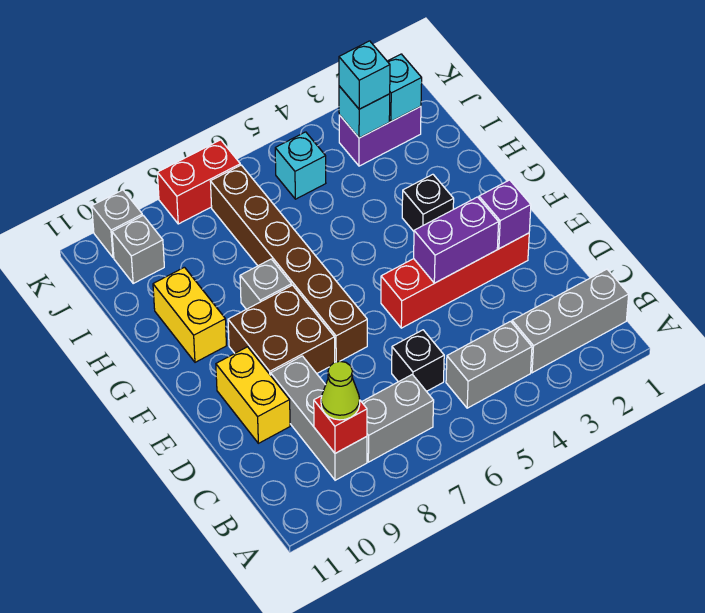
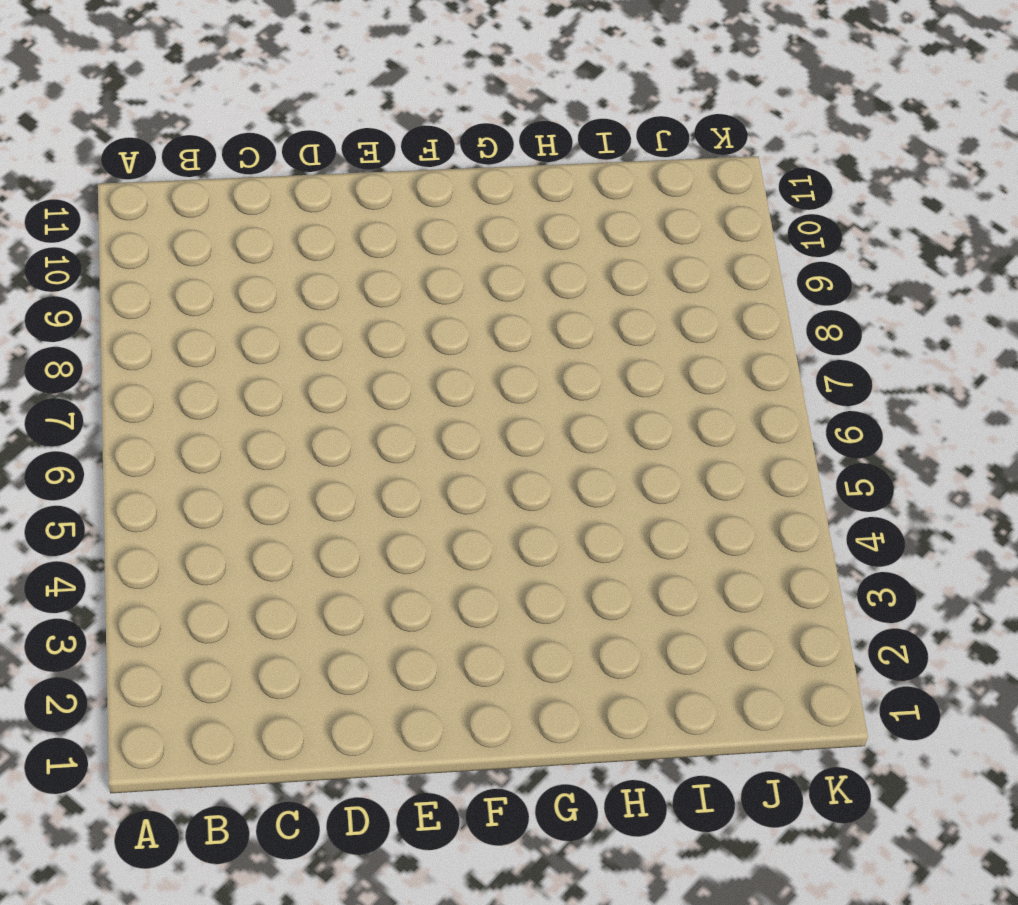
none -> grey 1x3 brick [512,269,629,373]
none -> grey 1x2 brick [446,321,532,408]
none -> grey 1x2 brick [362,374,434,462]

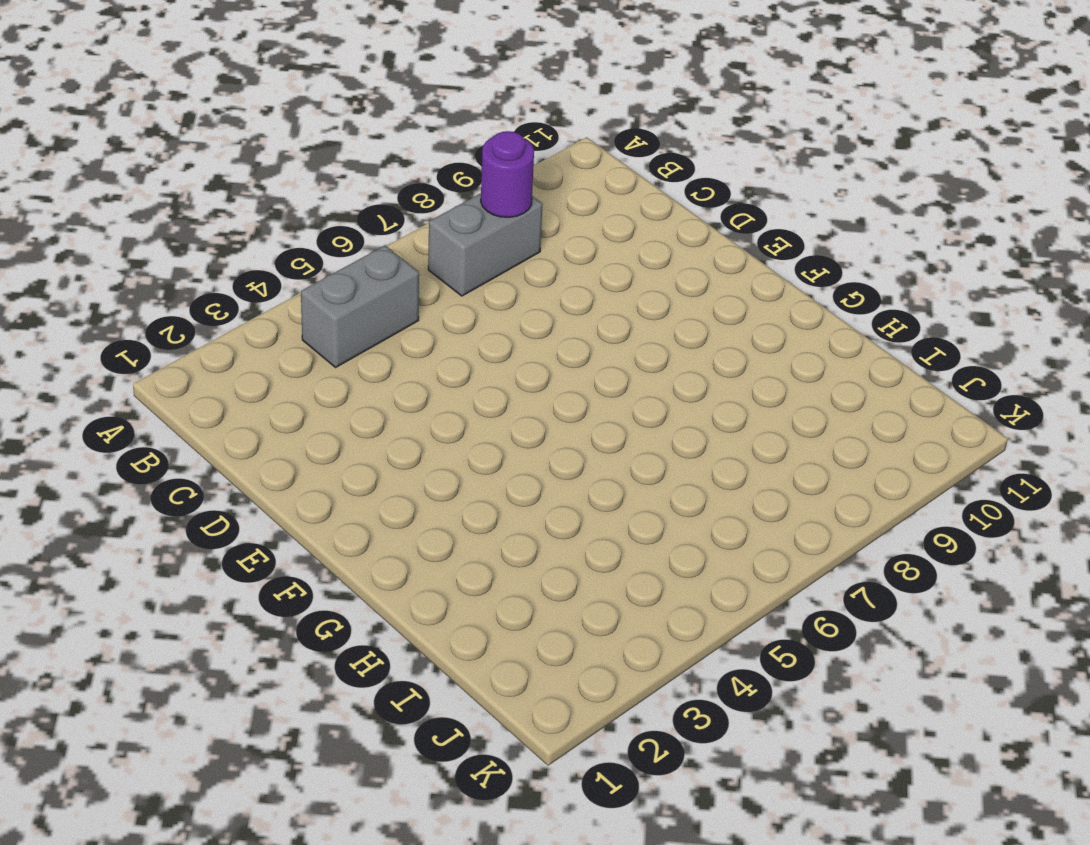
purple 1x1 round brick [481,131,534,217] -> none
none -> grey 1x3 brick [512,269,629,373]
none -> grey 1x3 brick [271,356,367,480]
none -> black 1x1 brick [392,330,444,391]

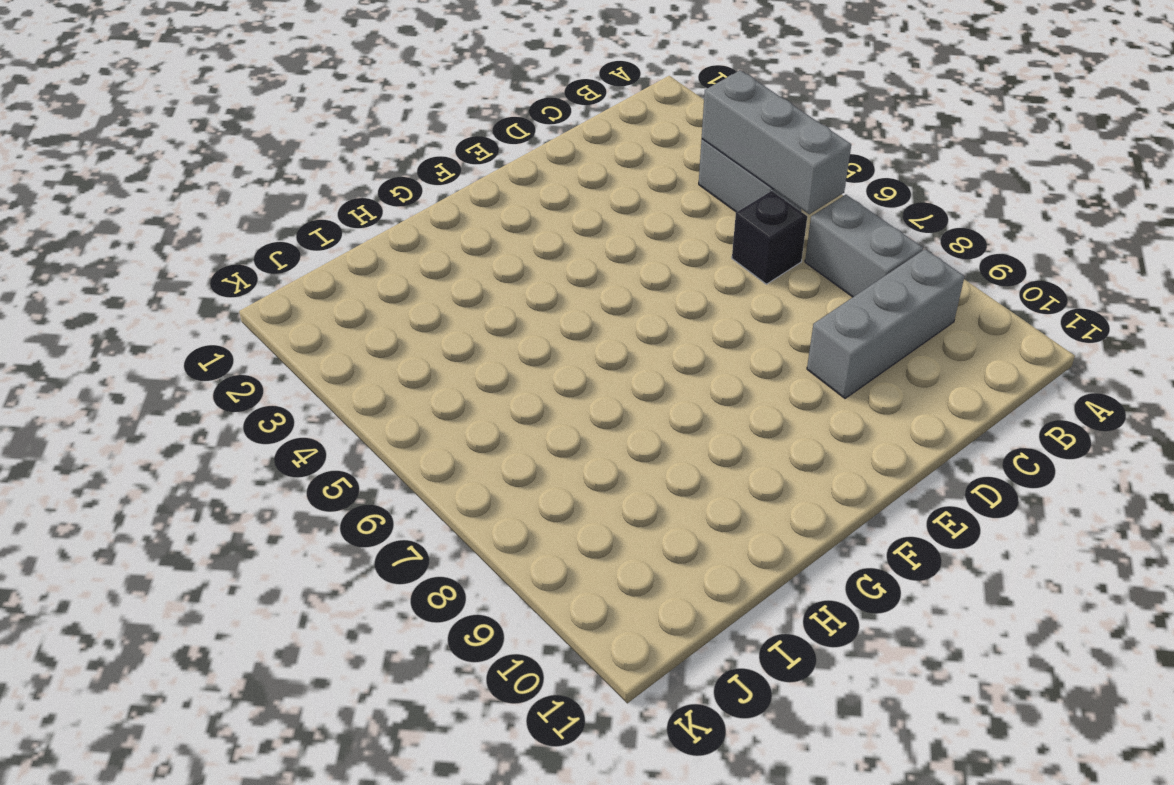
grey 1x3 brick [702,70,851,214] -> grey 1x3 brick moved to [512,269,629,373]
none -> yellow 1x2 brick [216,347,290,443]
none -> red 1x4 brick [381,233,529,328]
none -> brown 1x6 brick [210,165,367,362]

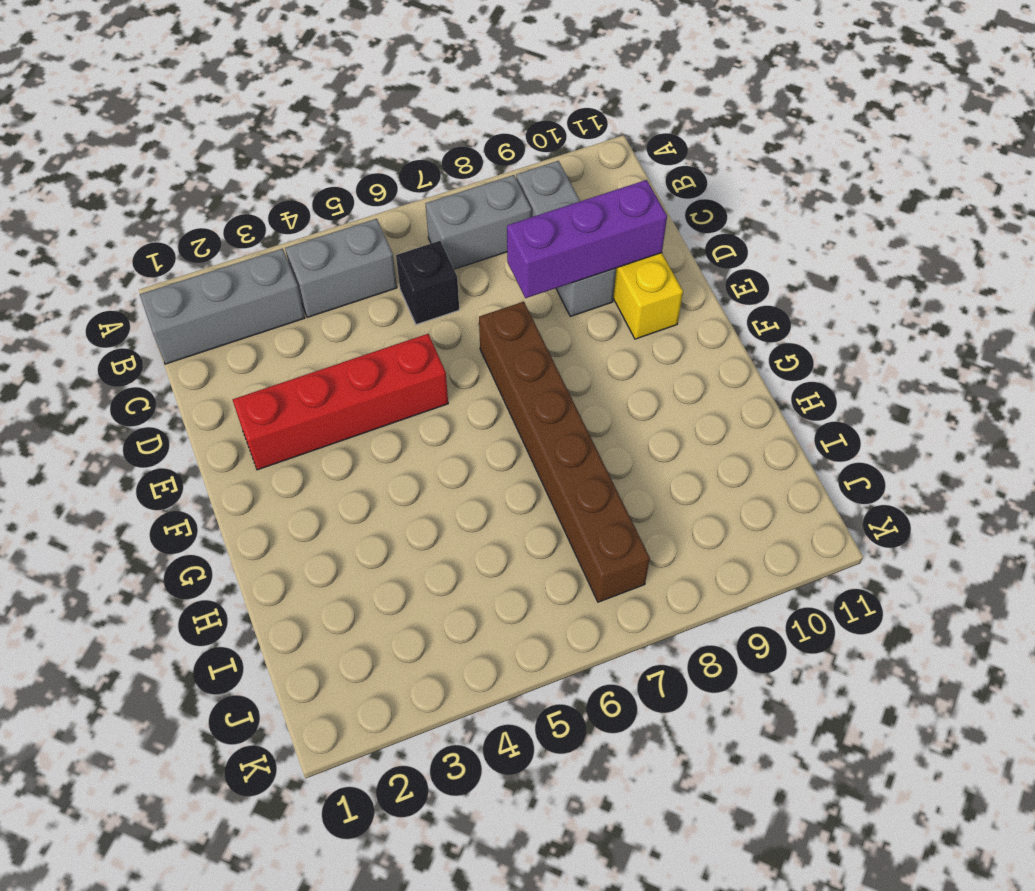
purple 1x3 brick [507,180,667,298] -> none
none -> brown 2x2 brick [228,285,335,375]
none -> black 1x1 brick [402,174,454,231]
none -> grey 1x1 brick [240,259,292,309]

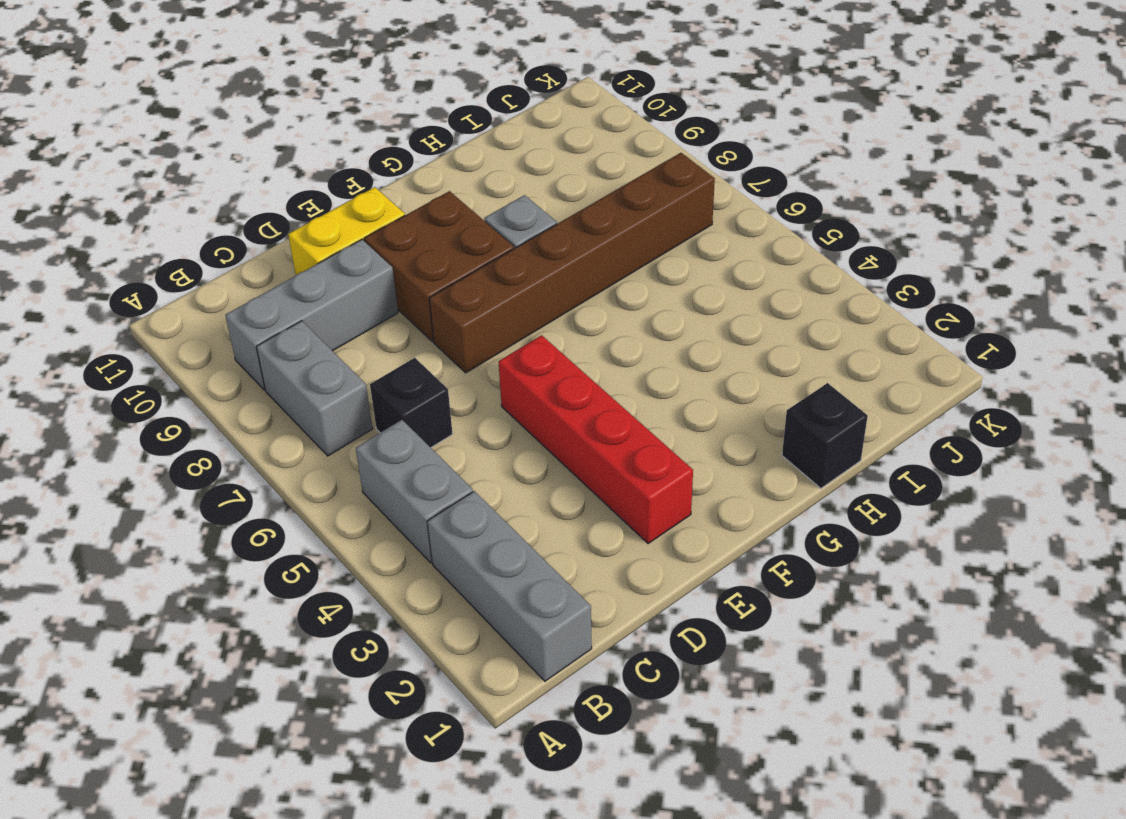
black 1x1 brick [782,383,868,488] -> black 1x1 brick moved to [402,174,454,231]
none -> yellow 1x2 brick [153,267,226,362]
none -> purple 1x2 brick [339,106,421,166]
none -> cyan 1x1 brick [275,132,326,199]

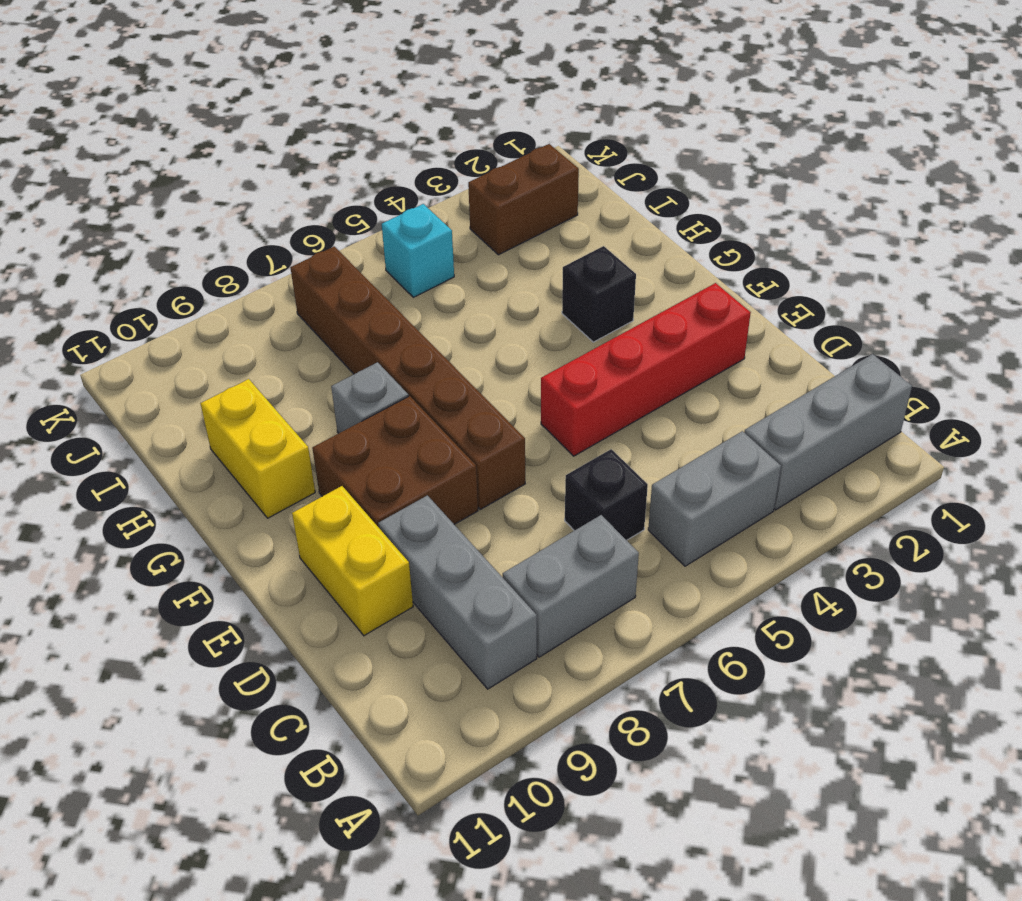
brown 1x2 brick [468,144,579,255] -> purple 1x2 brick [339,106,421,166]
none -> grey 1x1 brick [112,216,164,283]
none -> red 1x2 brick [157,140,240,224]
none -> grey 1x1 brick [92,190,143,258]

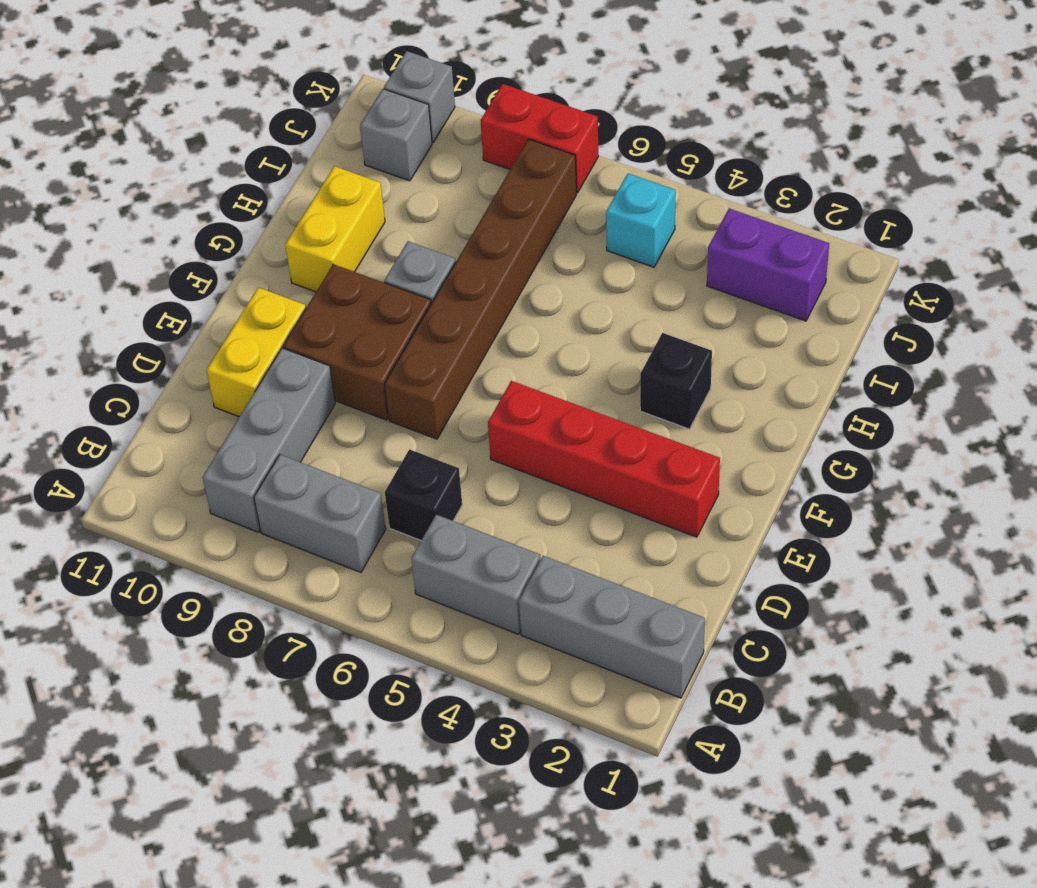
none -> red 1x1 brick [314,396,367,453]
none -> purple 1x1 brick [479,180,531,249]
none -> purple 1x2 brick [414,197,499,283]

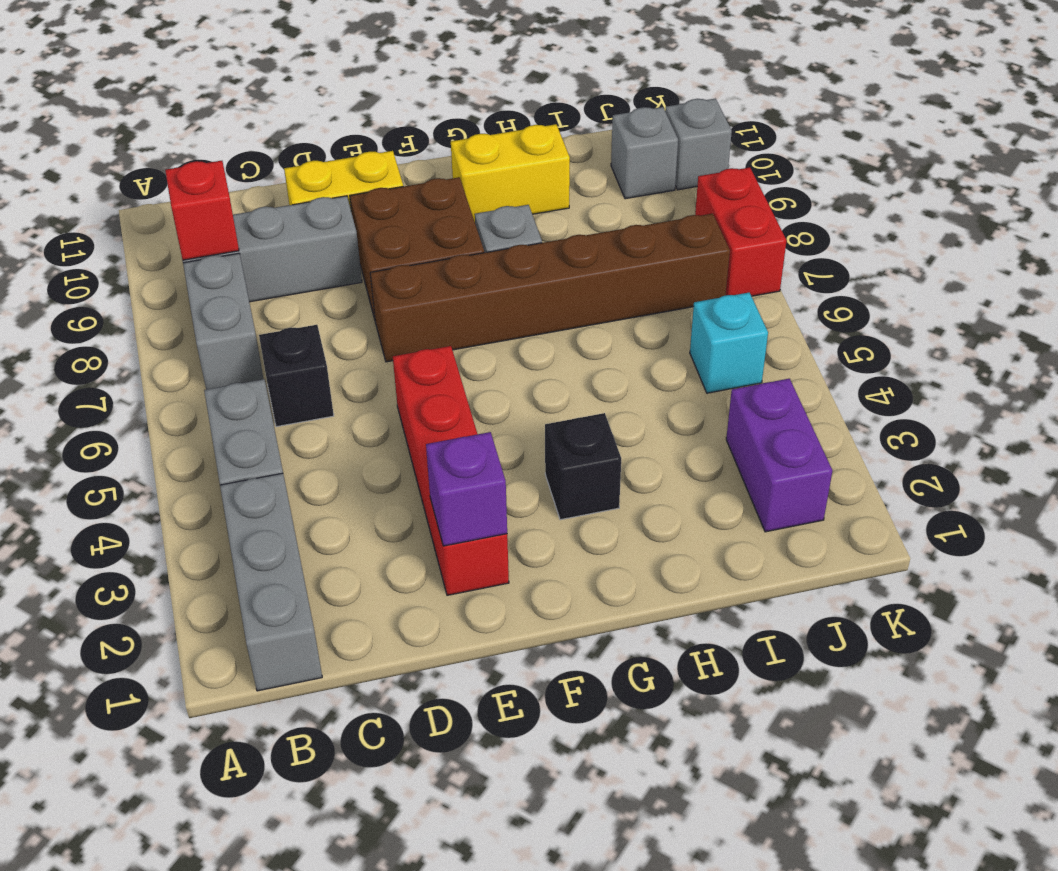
none -> purple 1x2 brick [414,197,499,283]
none -> cyan 1x1 brick [387,54,422,121]
none -> cyan 1x1 brick [339,86,390,138]

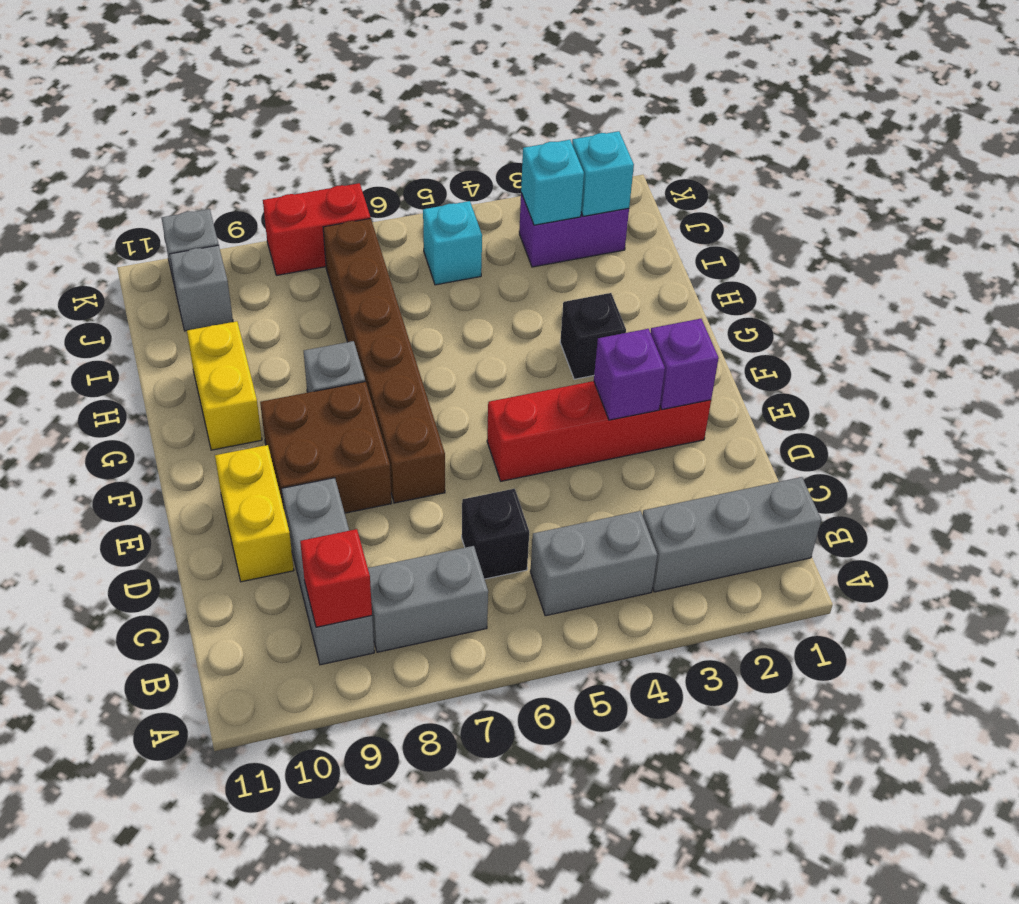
purple 1x1 brick [594,329,665,420] -> purple 1x2 brick [414,197,499,283]
none -> lime 1x1 cone [321,361,360,420]
none -> cyan 1x1 brick [339,41,390,109]

